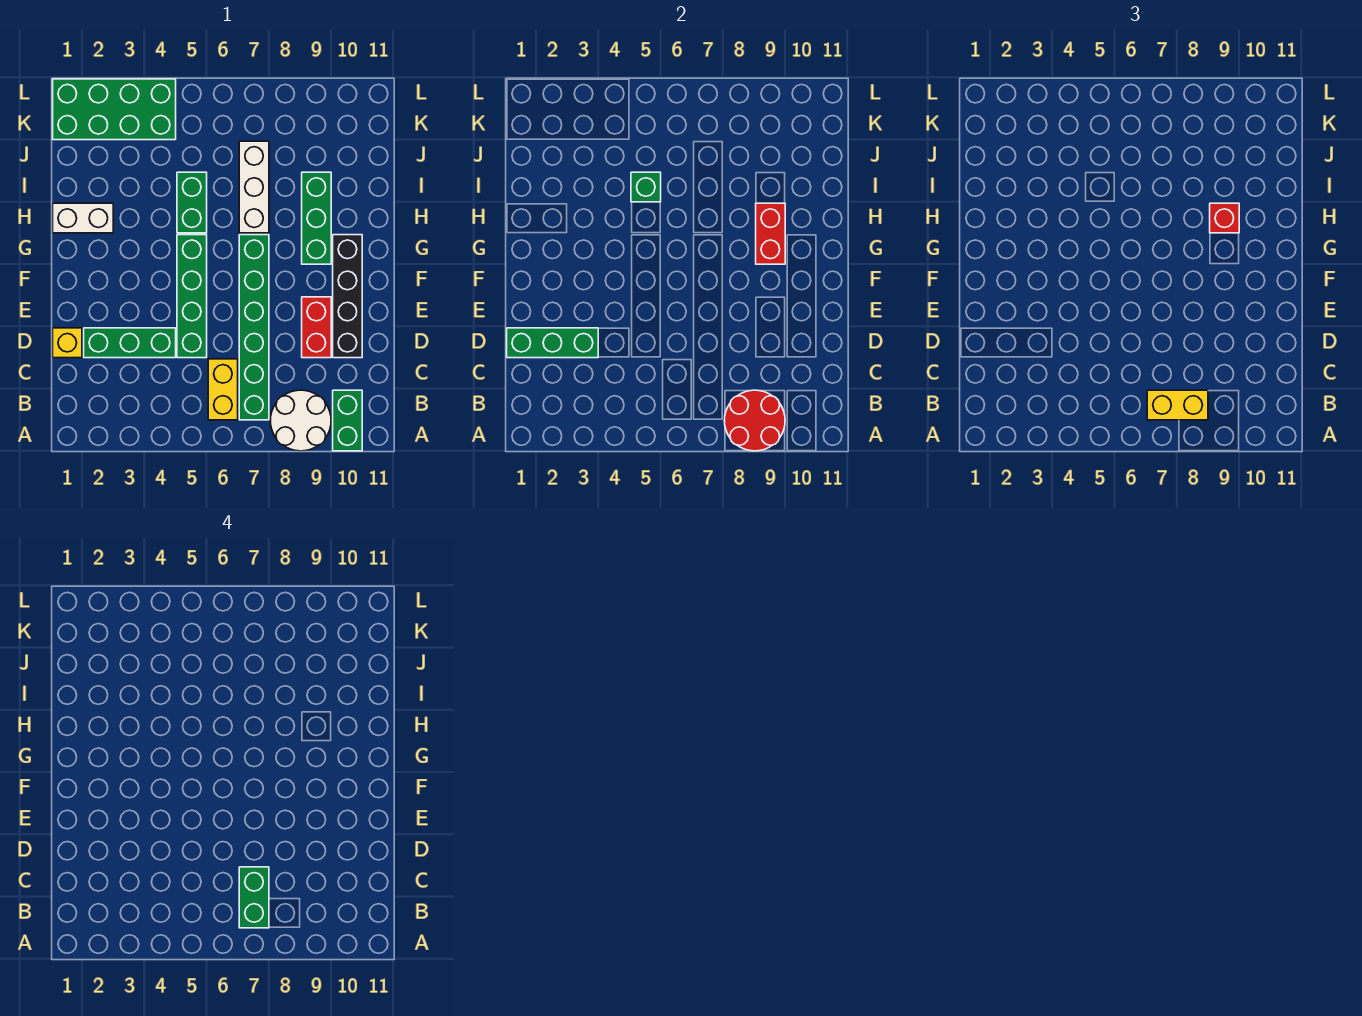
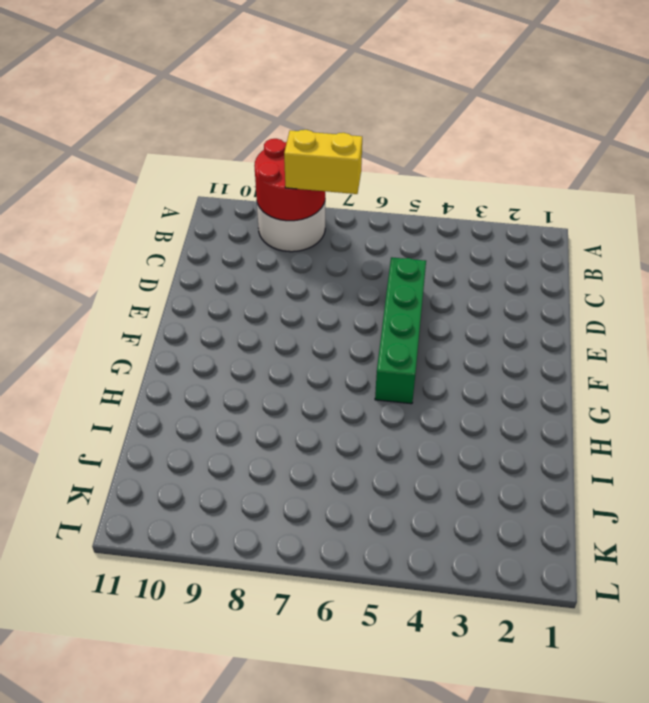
none -> green 1x2 brick [333,390,362,451]
none -> yellow 1x2 brick [208,359,238,420]
none -> green 1x6 brick [239,235,269,420]

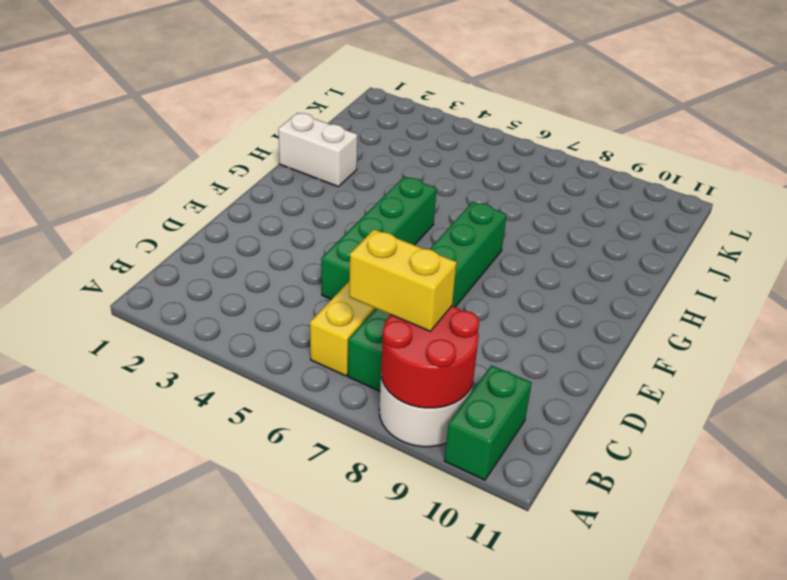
none -> yellow 1x1 brick [53,328,82,358]
none -> green 1x3 brick [84,328,176,358]
none -> red 1x2 brick [302,297,331,358]

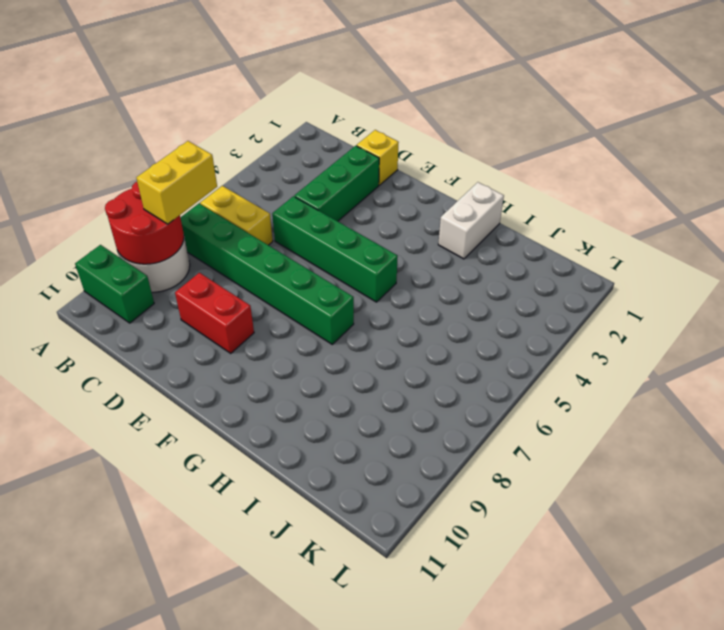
none -> black 1x4 brick [333,235,362,358]
none -> green 1x3 brick [302,172,331,264]
none -> green 1x2 brick [177,172,207,233]

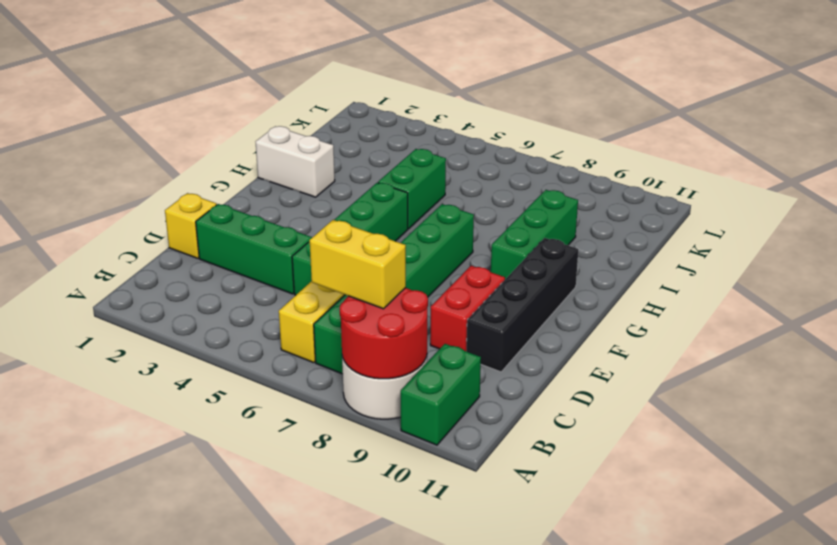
none -> white 1x3 brick [239,141,269,233]
none -> green 2x4 brick [53,79,176,140]
none -> green 1x3 brick [507,328,598,358]

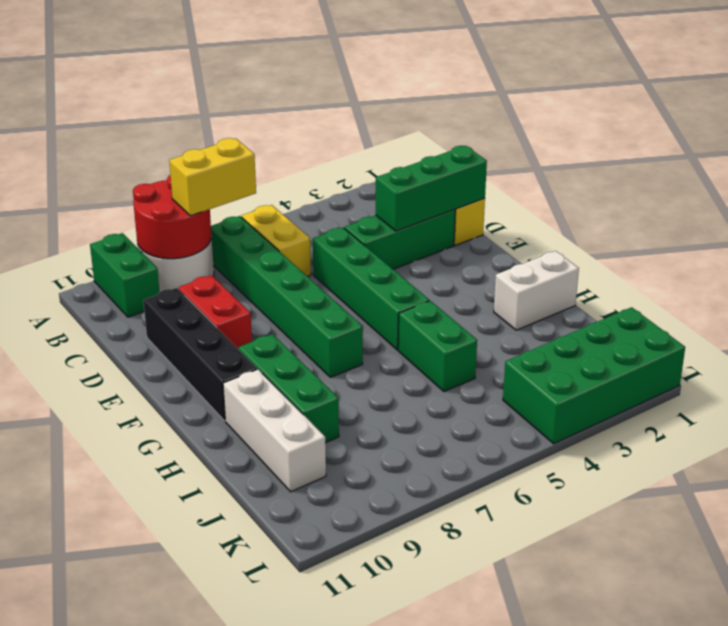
white 1x3 brick [223,369,326,492] -> white 1x3 brick moved to [239,141,269,233]
none -> red 1x2 brick [756,203,785,264]
none -> green 1x1 brick [631,172,661,202]
none -> red 1x1 brick [1210,203,1239,233]

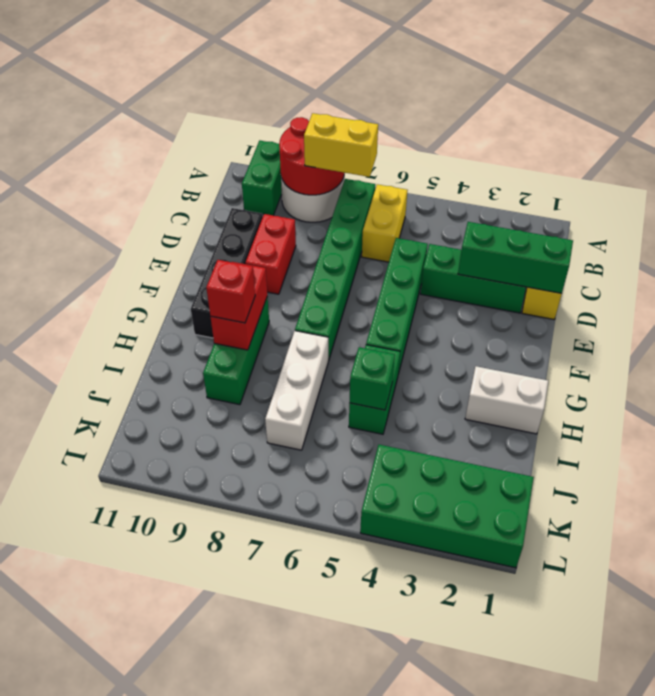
none -> green 1x2 brick [239,867,269,928]

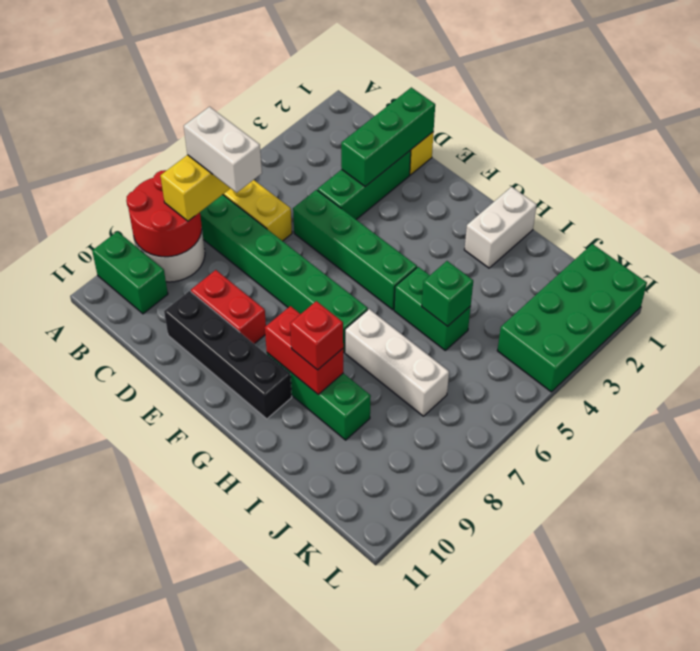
white 1x2 brick [184,107,262,193] -> green 1x2 brick [239,867,269,928]

